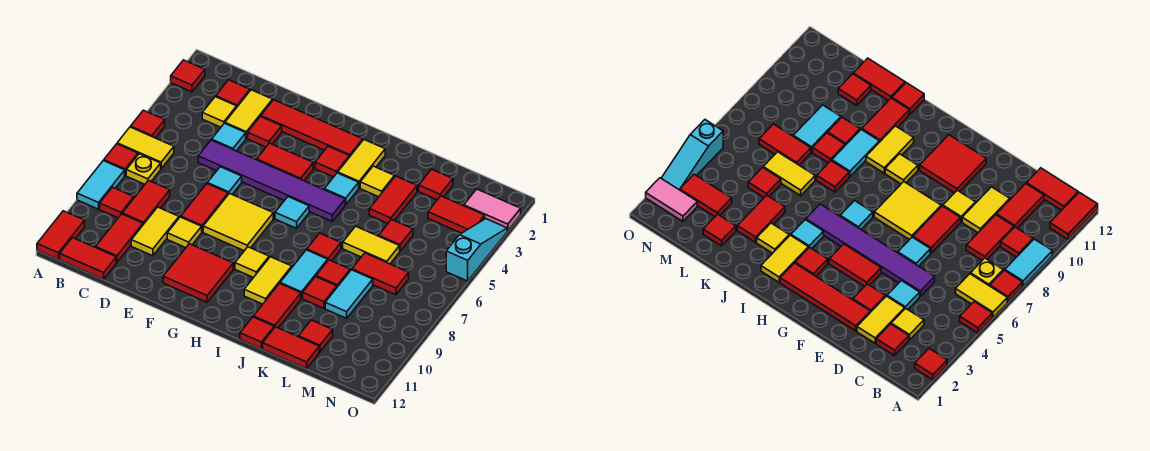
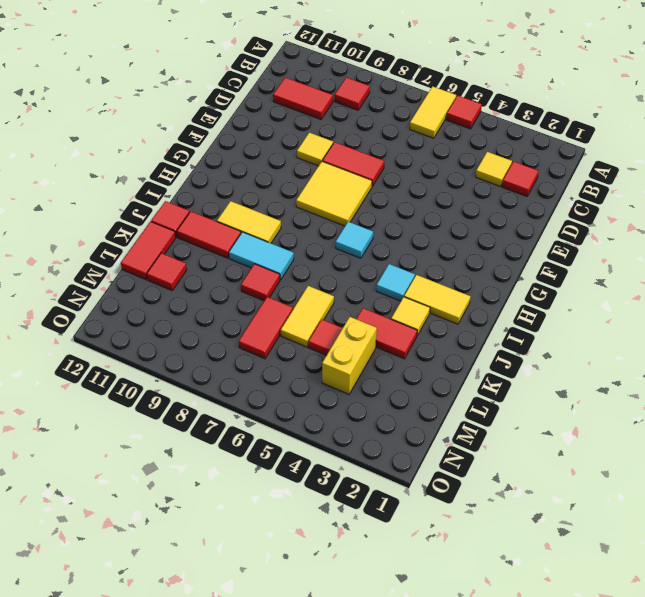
yellow 1x2 brick [322,317,377,394] -> none
none -> red 1x1 tile [171,60,205,92]
none -> red 1x1 tile [104,144,138,175]
none -> cyan 1x2 tile [77,161,125,209]
none -> red 1x2 tile [37,211,85,260]

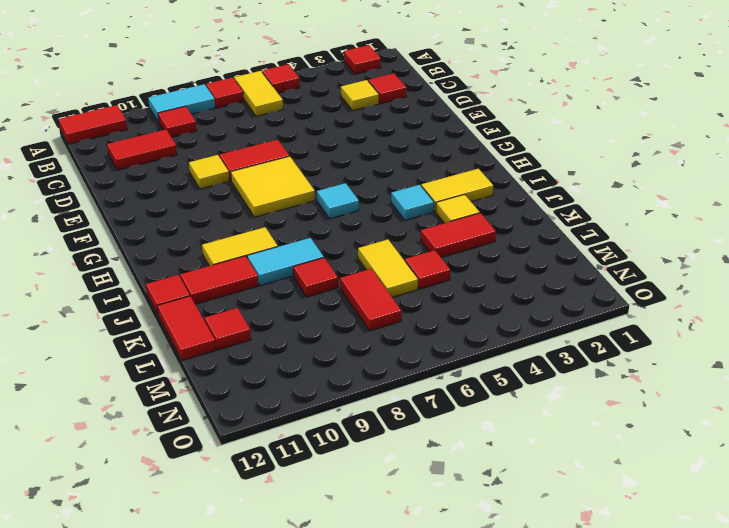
none -> yellow 1x1 plate [126,154,161,184]
none -> red 1x2 tile [60,238,116,279]
none -> red 1x2 tile [122,180,170,225]
none -> yellow 1x2 tile [225,90,273,138]

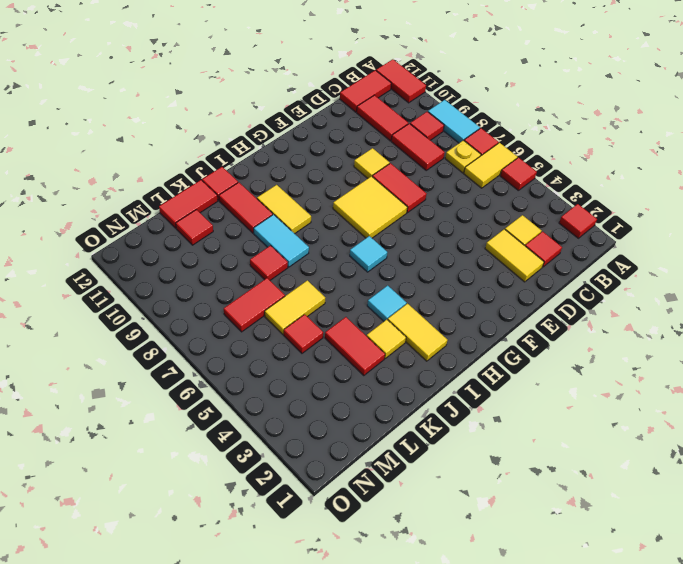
none -> cyan 1x1 tile [212,123,246,151]
none -> purple 1x6 tile [198,140,345,221]
none -> yellow 1x2 tile [131,207,179,256]
none -> red 1x4 tile [261,100,363,157]

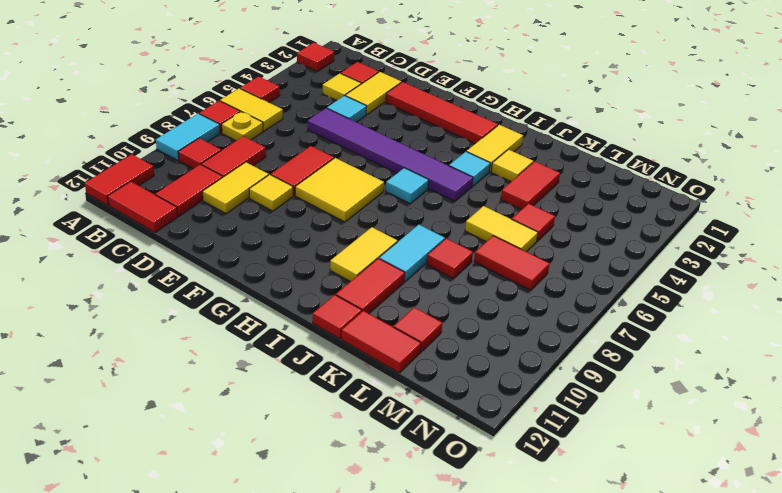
none -> red 1x1 tile [248,116,282,147]
none -> cyan 1x1 tile [207,167,242,194]
none -> red 1x2 tile [257,143,313,181]
none -> red 2x2 tile [163,244,233,302]

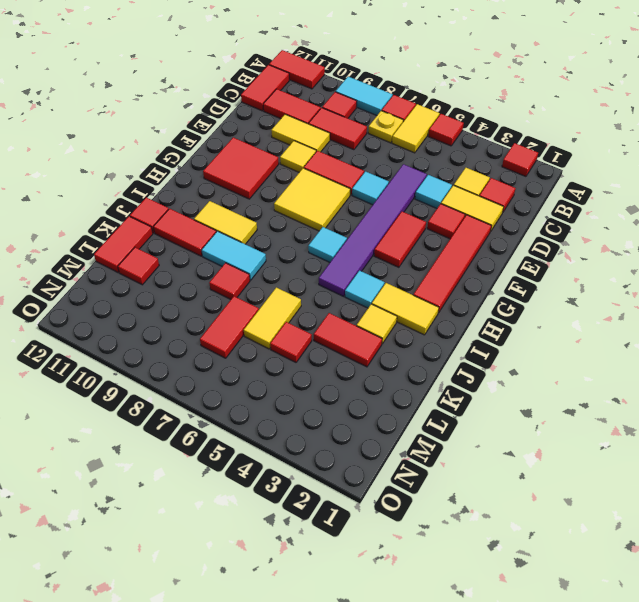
none -> red 1x1 tile [315,146,349,177]
none -> yellow 1x1 tile [235,247,269,278]
none -> red 1x1 tile [307,233,341,261]
none -> red 1x1 tile [303,277,337,308]

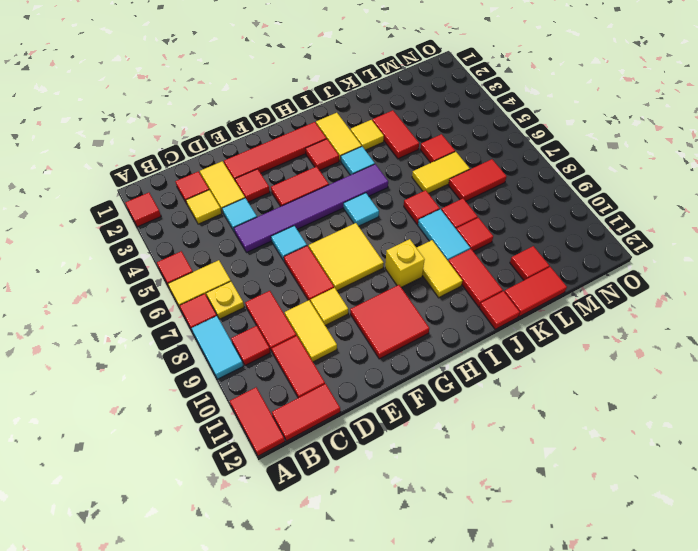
yellow 1x1 brick [385,239,425,287] -> yellow 1x1 tile [235,247,269,278]
none -> red 1x1 tile [419,169,453,200]
none -> cyan 1x2 tile [325,270,373,318]
none -> red 1x2 tile [428,196,485,233]
none -> pink 1x2 tile [464,189,521,231]

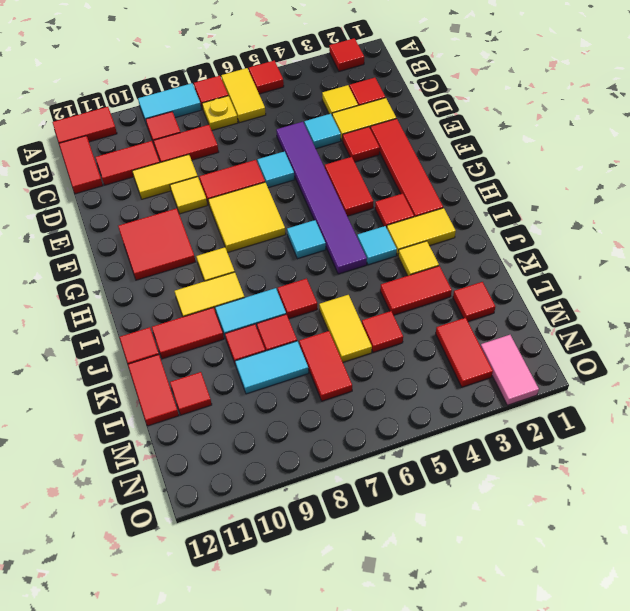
none -> cyan 1x3 slope [446,219,507,281]

